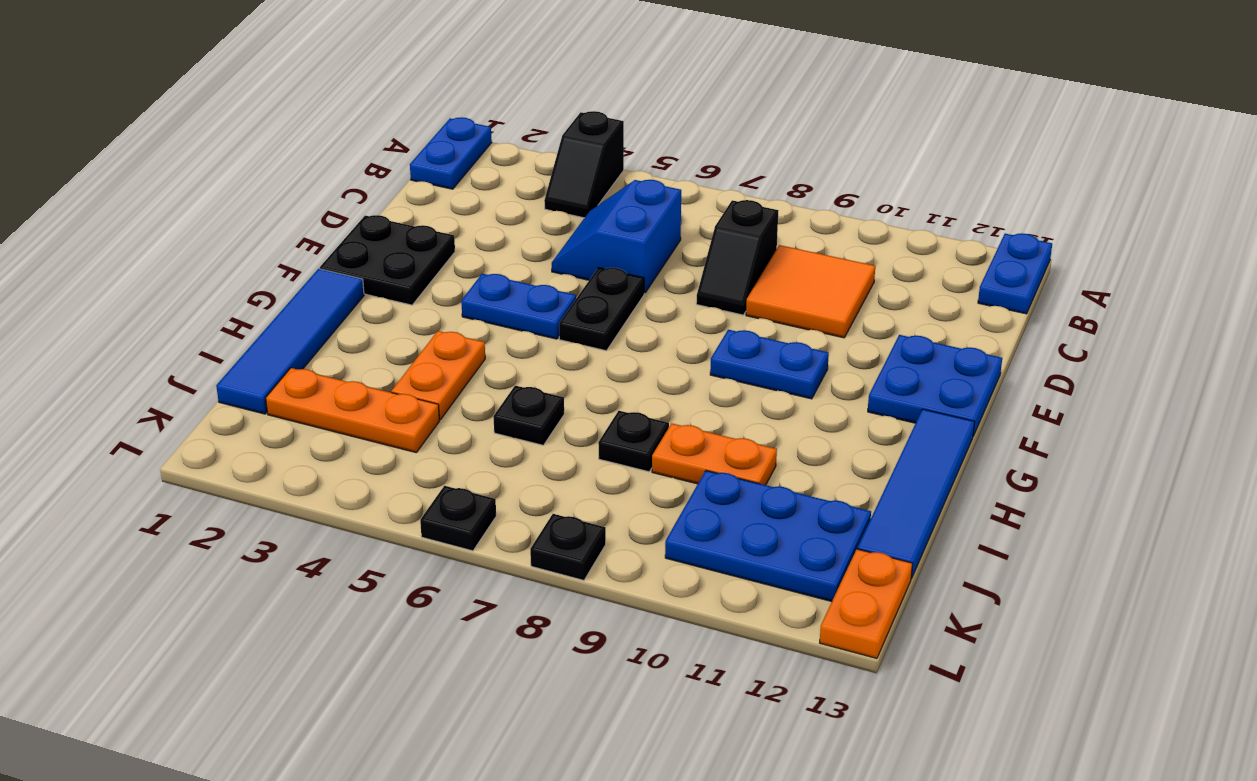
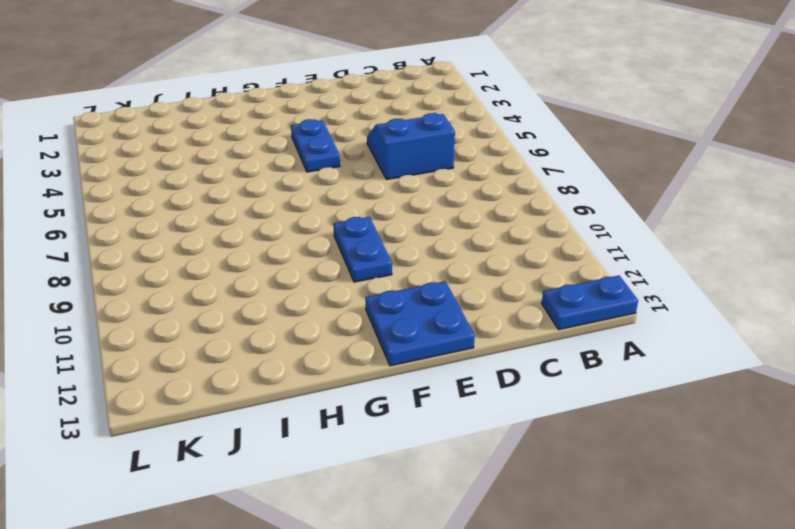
none -> blue 1x2 plate [410,117,492,189]
none -> black 1x2 slope [544,111,624,218]
none -> black 1x2 slope [696,200,778,315]

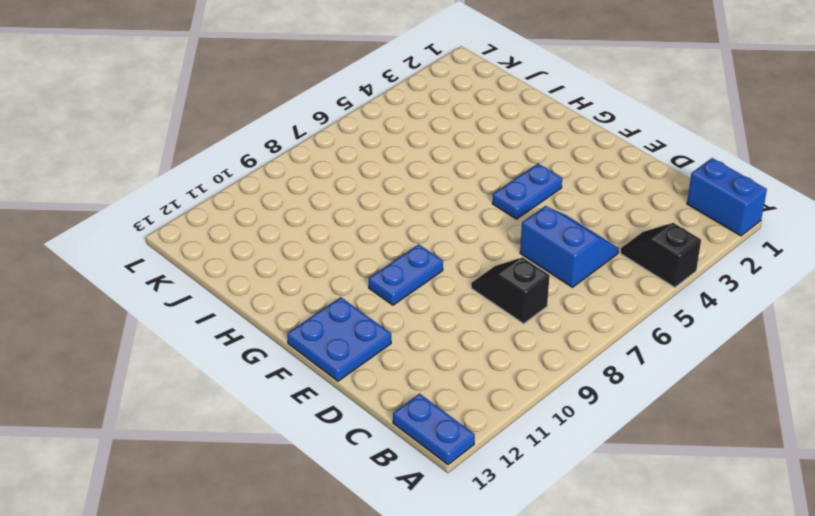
blue 1x2 brick [687,158,767,236] -> blue 1x2 plate [410,117,492,189]
none -> orange 2x2 tile [746,245,875,338]
none -> black 2x2 plate [320,215,455,305]
none -> black 1x2 plate [559,268,644,351]

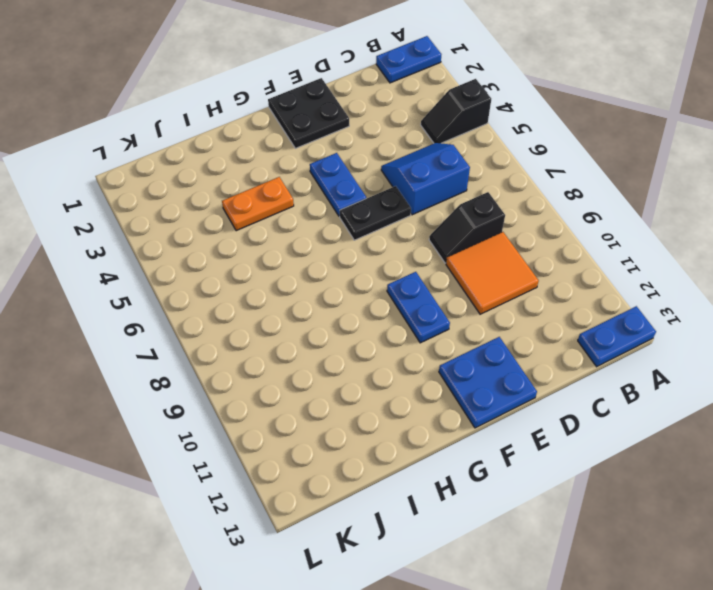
none -> blue 1x4 tile [216,269,364,414]
none -> blue 1x4 tile [857,409,975,579]
none -> black 1x1 plate [493,386,564,445]

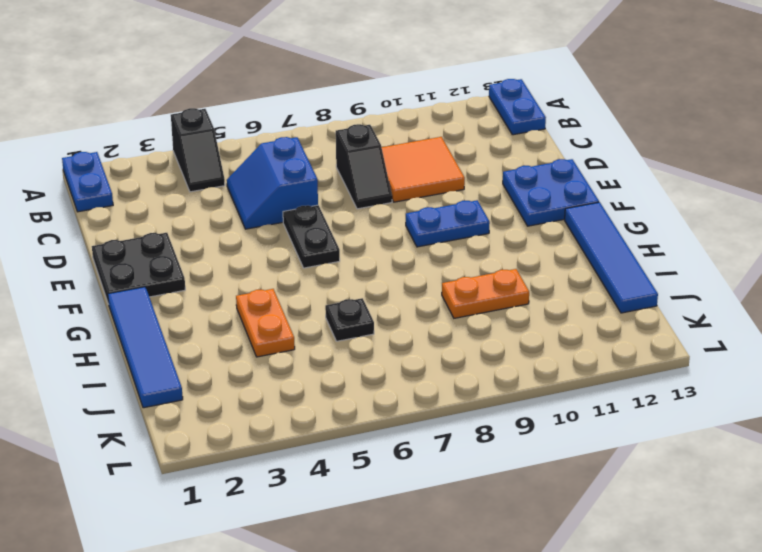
none -> blue 1x2 plate [461,274,576,339]
none -> black 1x1 plate [598,411,669,472]
none -> orange 1x3 plate [266,368,439,452]

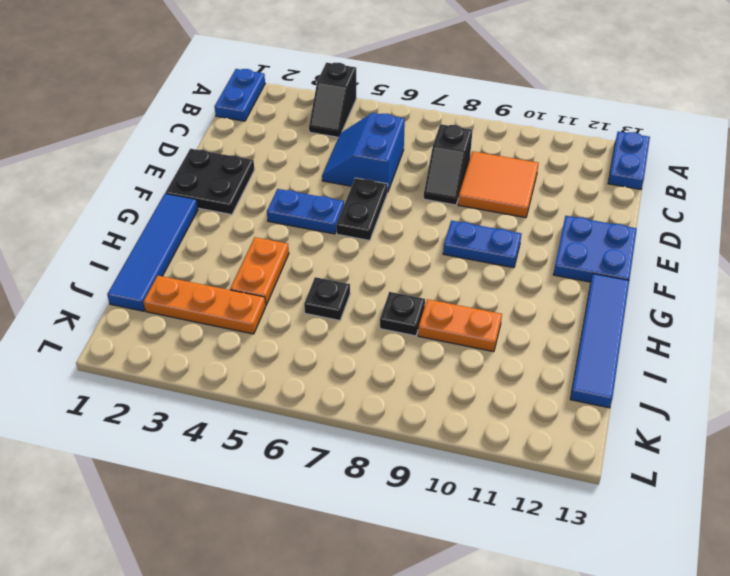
none -> blue 2x3 plate [665,471,871,601]
none -> orange 1x2 plate [820,549,913,658]
none -> black 1x1 plate [420,486,496,551]

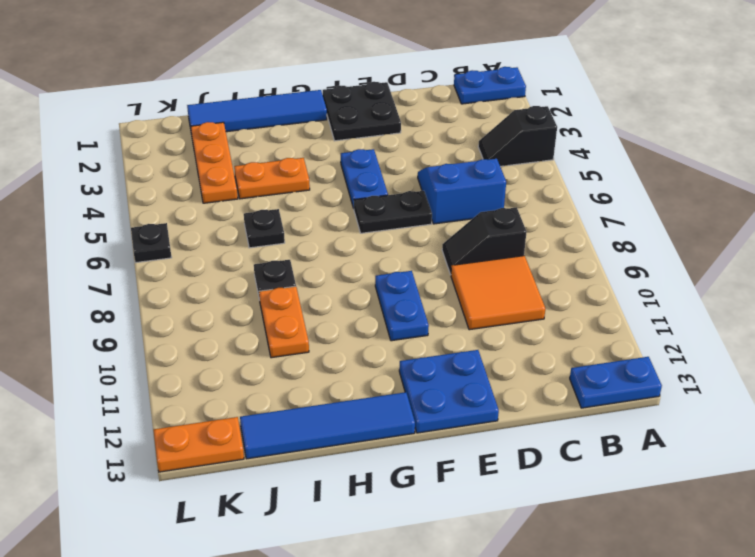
none -> blue 2x3 plate [665,471,871,601]
none -> black 1x1 plate [530,514,606,580]

